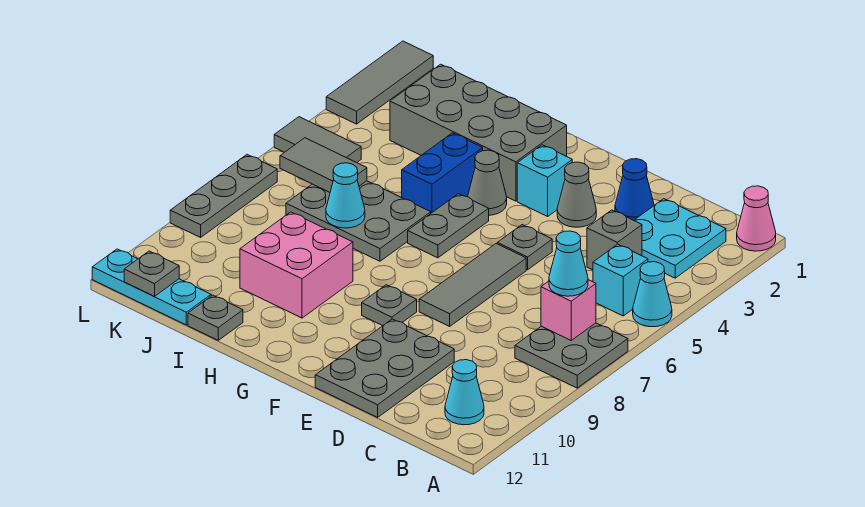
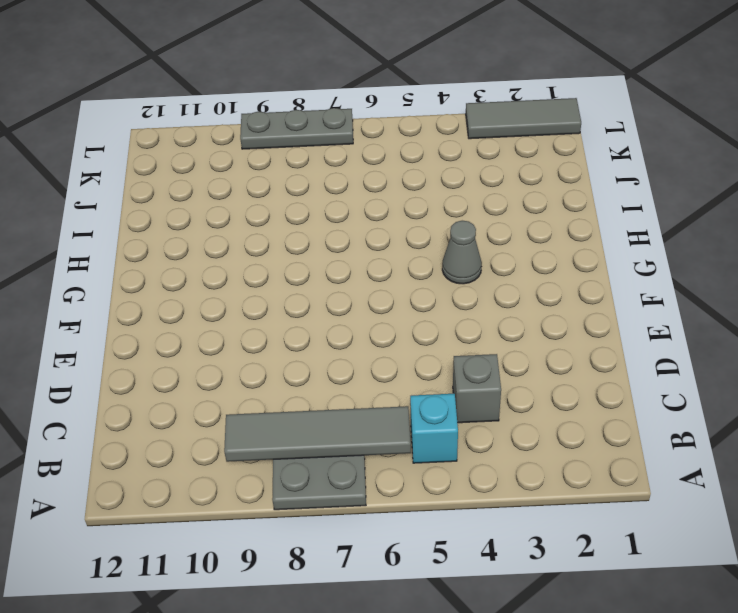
grey 1x4 tile [224,406,411,462] -> pink 1x1 brick [541,280,596,340]
none -> pink 1x1 cone [737,186,776,251]
none -> cyan 1x1 cone [633,262,672,327]
none -> cyan 2x2 plate [634,199,726,278]
none -> cyan 1x1 cone [445,360,484,425]

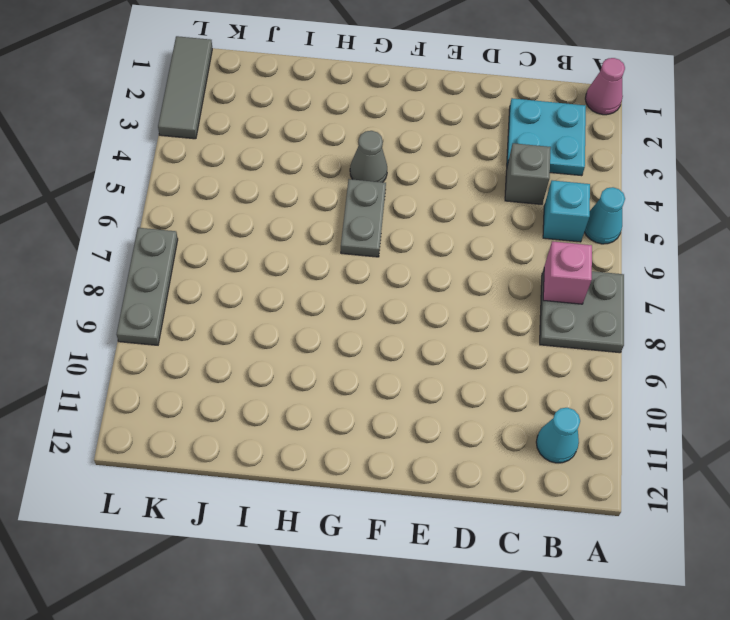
none -> blue 1x1 cone [615,159,654,220]
none -> grey 2x3 plate [315,319,454,417]
none -> grey 1x1 cone [557,162,596,227]
none -> grey 1x1 plate [497,225,552,270]

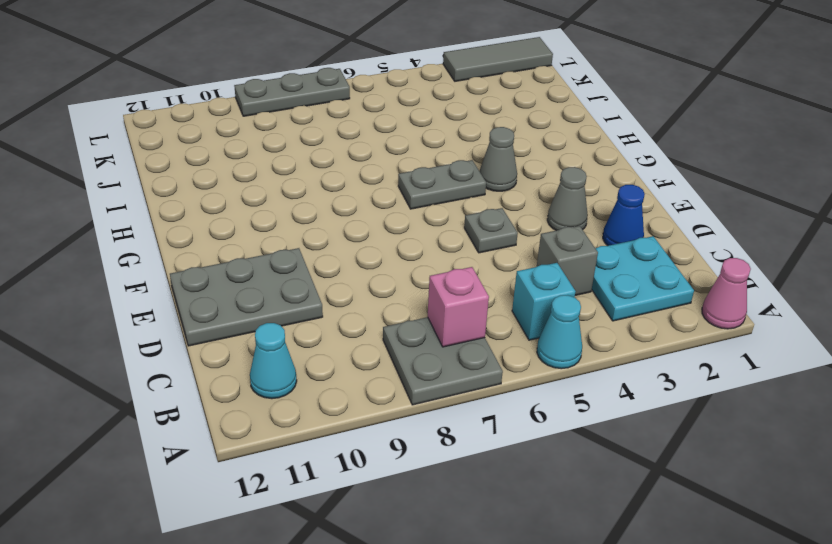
none -> grey 1x3 tile [419,244,526,326]
none -> cyan 1x1 brick [517,145,572,216]
none -> grey 1x1 plate [362,285,417,326]
none -> grey 2x4 brick [390,64,567,201]

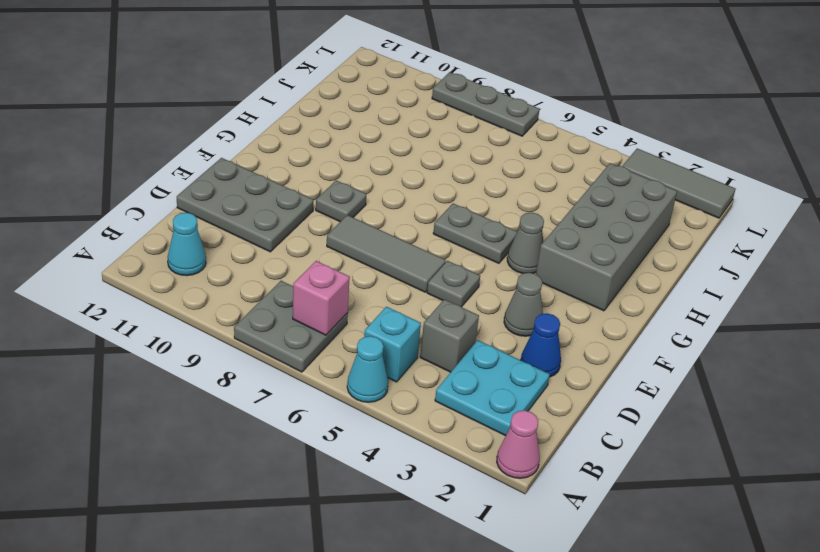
none -> cyan 1x1 brick [517,145,572,216]
none -> blue 1x2 brick [402,133,483,213]
none -> grey 2x3 plate [286,181,431,261]
none -> pink 2x2 brick [240,212,353,318]

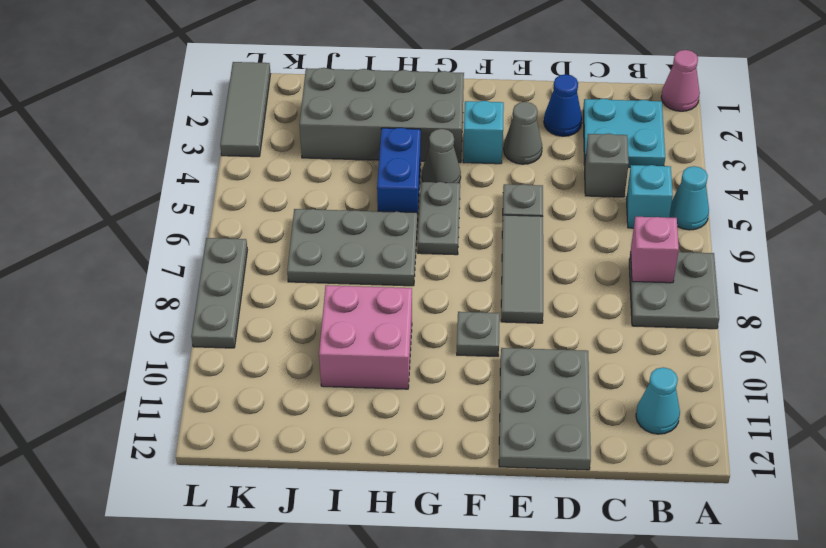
none -> grey 1x1 plate [188,295,243,340]
none -> cyan 1x3 plate [92,249,211,325]
none -> grey 1x2 tile [274,117,361,163]
none -> cyan 1x1 cone [326,163,365,228]

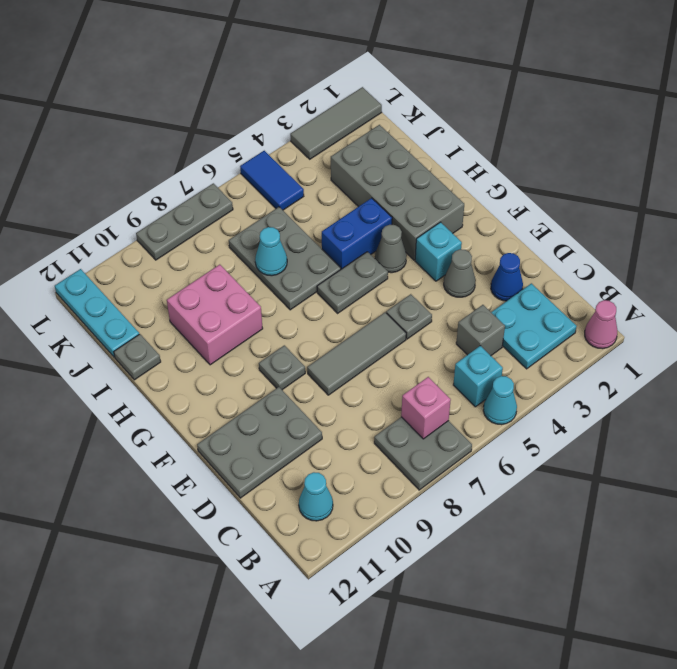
blue 1x2 tile [240,151,304,210] -> grey 1x2 tile [274,117,361,163]
none -> grey 1x2 tile [280,138,367,192]
none -> grey 1x1 plate [124,251,179,296]
none -> cyan 1x1 cone [549,231,588,296]

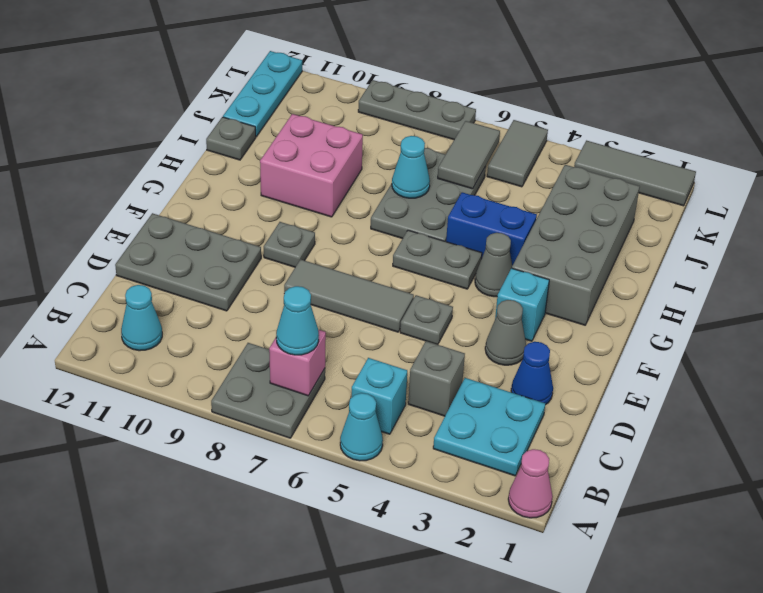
none -> grey 1x1 plate [124,251,179,296]

